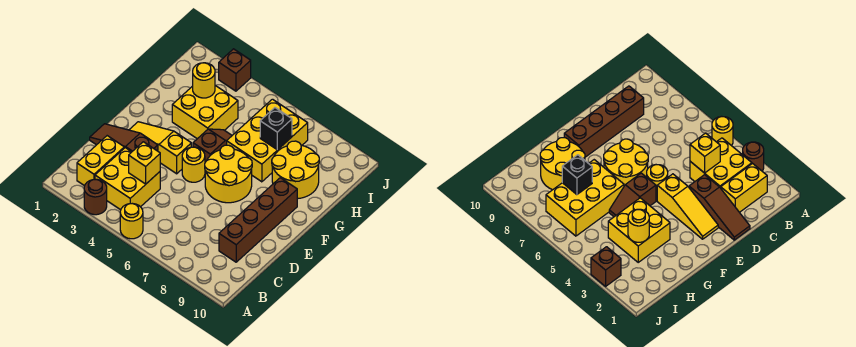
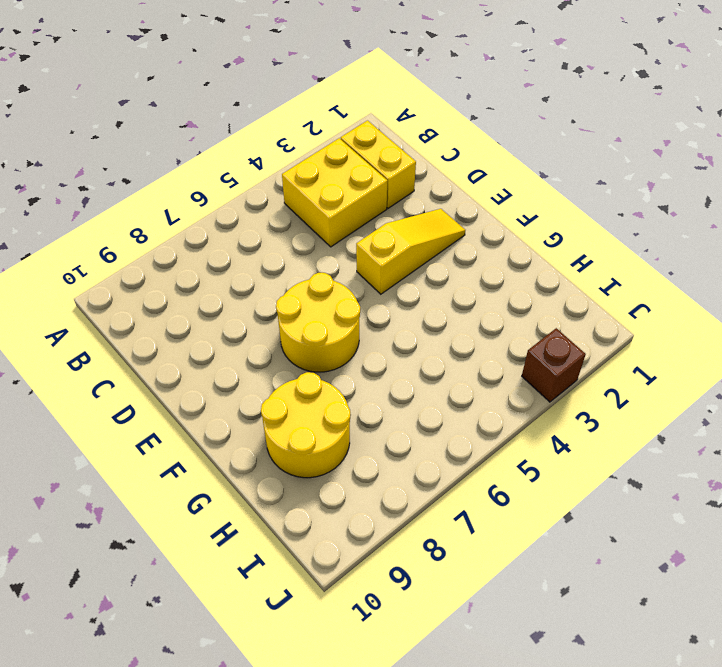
none -> brown 1x1 round brick [84,179,107,215]
none -> yellow 1x1 round brick [120,204,143,239]
none -> brown 1x4 brick [219,178,297,262]

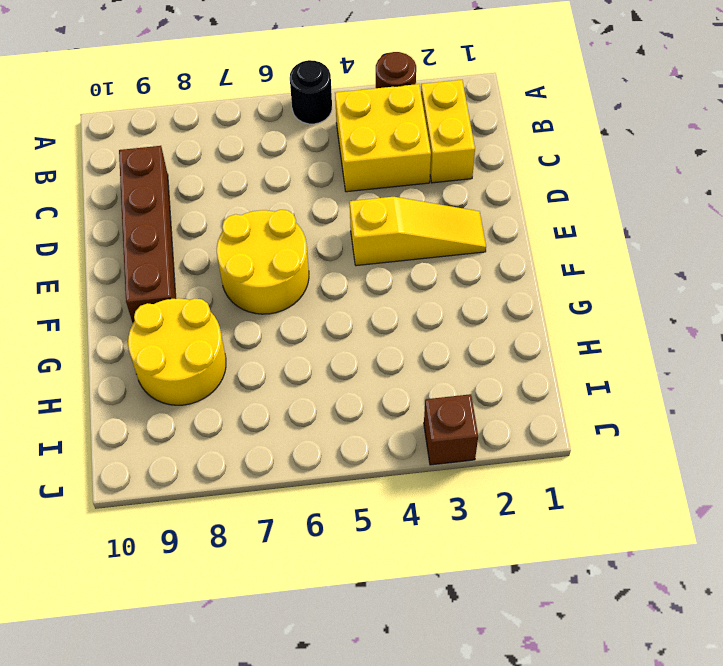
black 1x1 round brick [290,60,332,124] -> yellow 1x1 round brick [120,204,143,239]
none -> brown 1x3 slope [90,124,158,152]
none -> yellow 1x1 round brick [182,147,205,182]
none -> brown 1x2 slope [193,129,232,162]

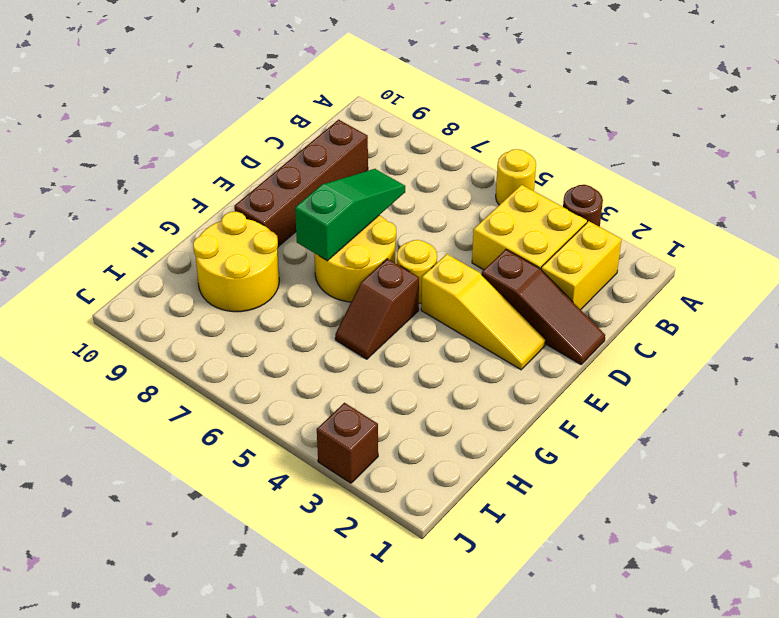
green 1x3 slope [295,169,405,261] -> none
none -> yellow 2x2 brick [172,86,238,139]
none -> yellow 2x3 brick [227,99,308,182]
none -> yellow 1x1 brick [129,142,160,184]

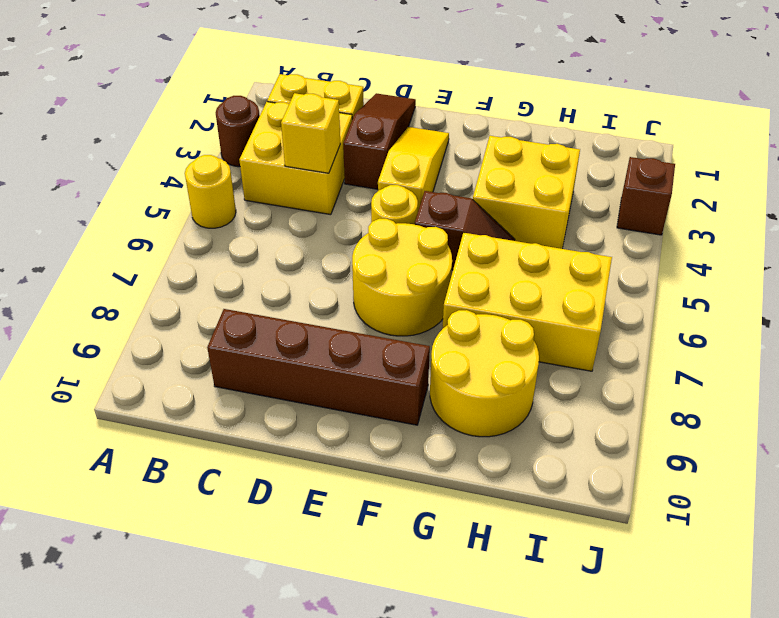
none -> yellow 1x1 round brick [193,63,215,98]
none -> black 1x1 brick [260,108,292,150]

